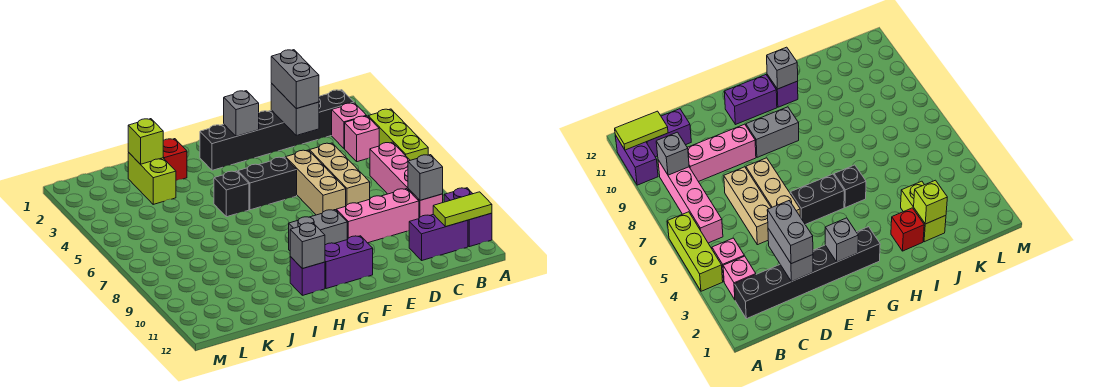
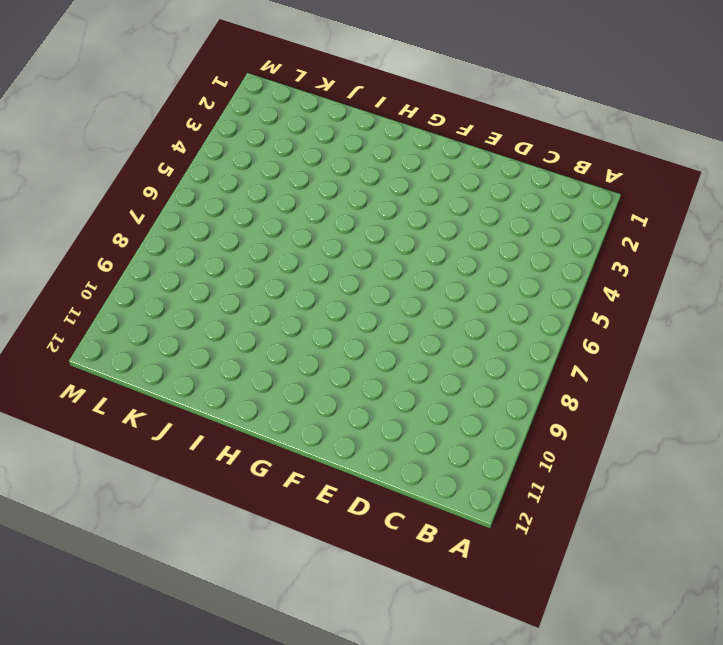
none -> lime 1x3 brick [368,109,428,160]
none -> purple 1x2 brick [444,188,492,247]
none -> black 1x6 brick [200,90,354,170]

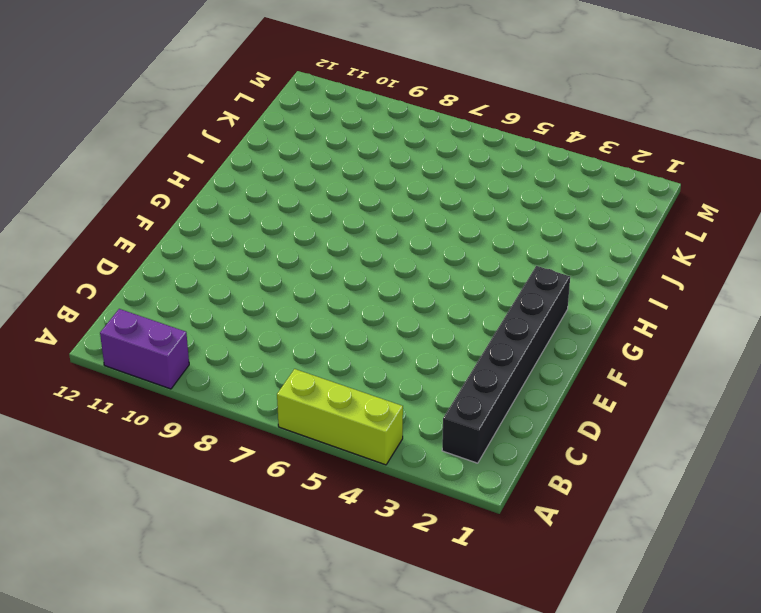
none -> pink 1x1 brick [332,103,367,149]
none -> pink 1x1 brick [345,116,379,162]
none -> pink 1x4 brick [370,142,443,218]

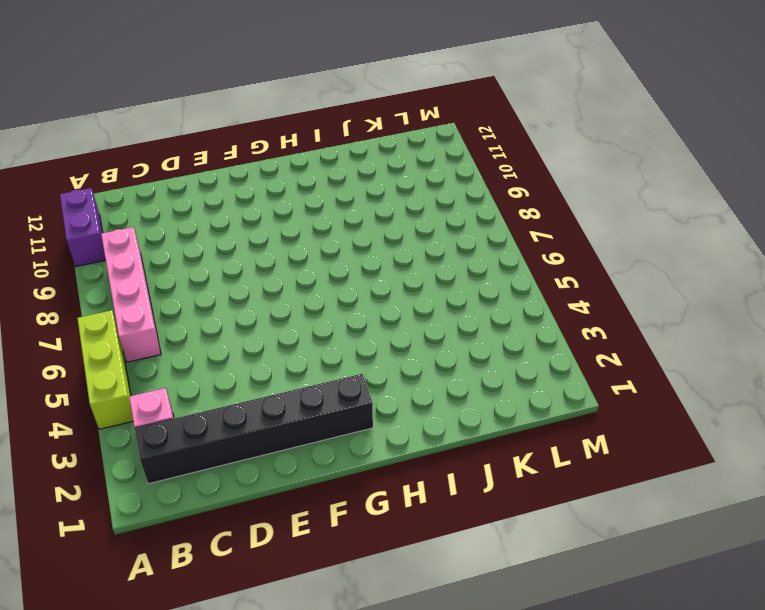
none -> pink 1x1 brick [345,116,379,162]
none -> purple 1x2 brick [409,214,468,260]
none -> pink 1x3 brick [336,189,419,243]

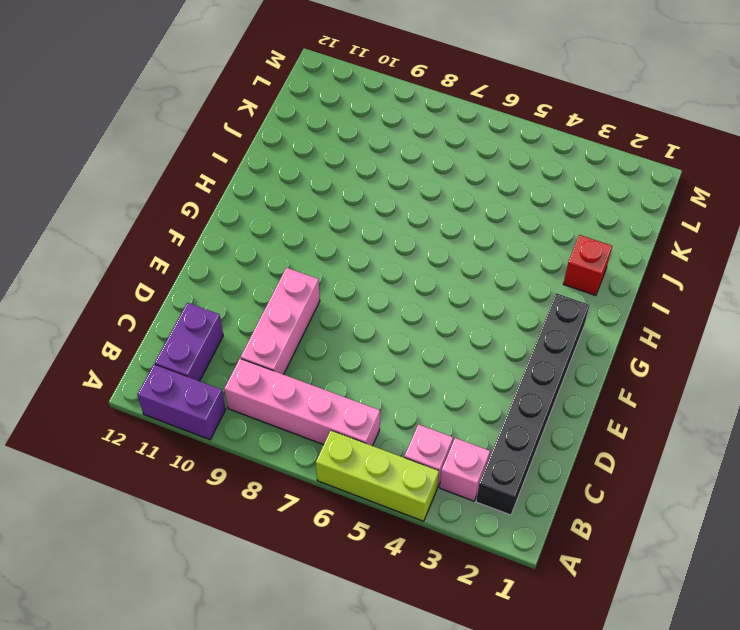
none -> tan 1x3 brick [310,143,370,206]
none -> tan 1x3 brick [286,150,346,215]
none -> black 1x2 brick [238,157,297,210]

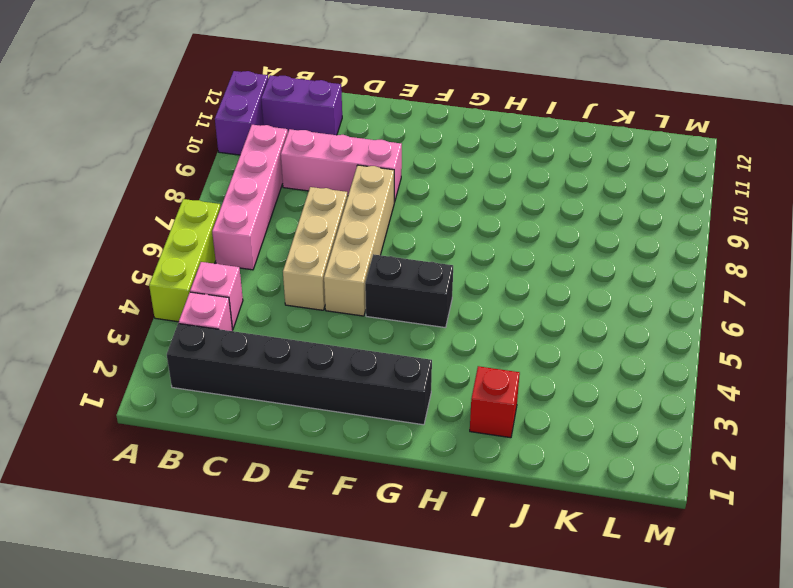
tan 1x4 brick [324,165,394,316] -> tan 1x3 brick [286,150,346,215]
none -> grey 1x2 brick [289,210,347,251]
none -> purple 1x2 brick [325,236,373,289]
none -> black 1x1 brick [214,171,249,217]

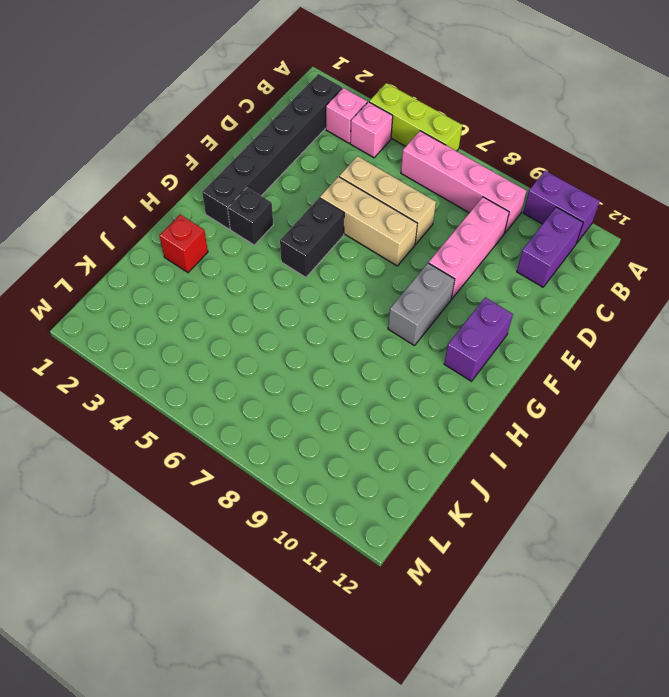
black 1x1 brick [228,188,273,245] -> black 1x1 brick moved to [214,171,249,217]
none -> purple 1x1 brick [290,257,325,295]
none -> lime 1x2 brick [128,153,176,204]
none -> lime 1x2 tile [433,192,492,227]

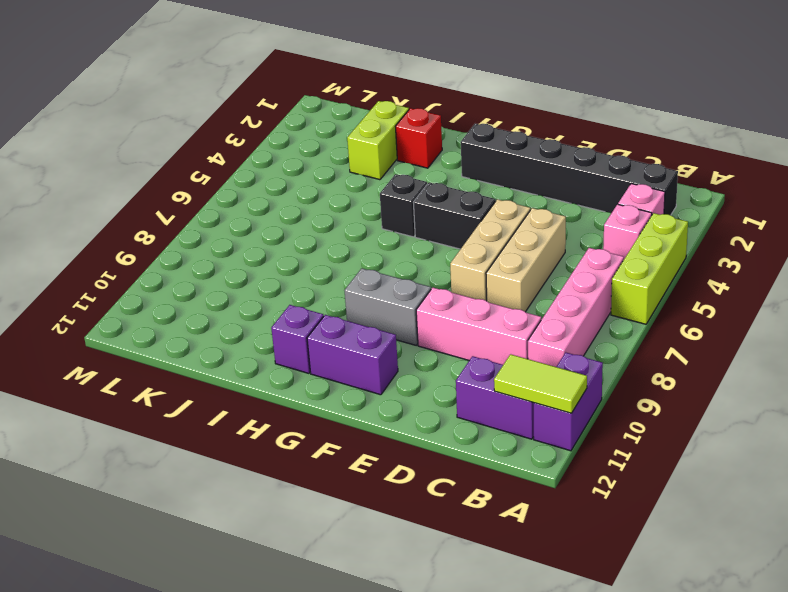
none -> grey 1x1 brick [408,155,443,200]
none -> grey 1x2 brick [271,84,319,135]
none -> grey 1x1 brick [224,91,259,136]

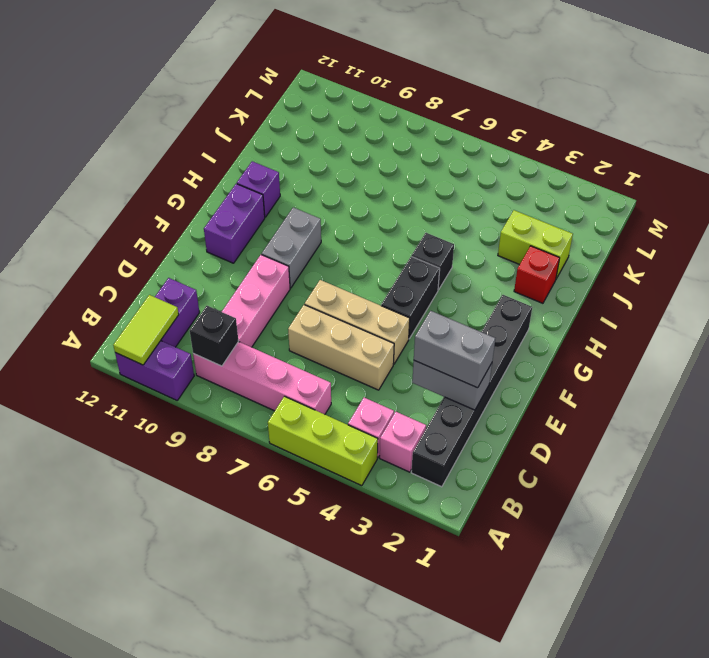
black 1x1 brick [190,306,239,366] -> grey 1x1 brick [408,155,443,200]
none -> grey 1x1 brick [224,91,259,136]
none -> grey 1x1 brick [290,223,325,269]
none -> lime 1x1 brick [128,119,163,164]

